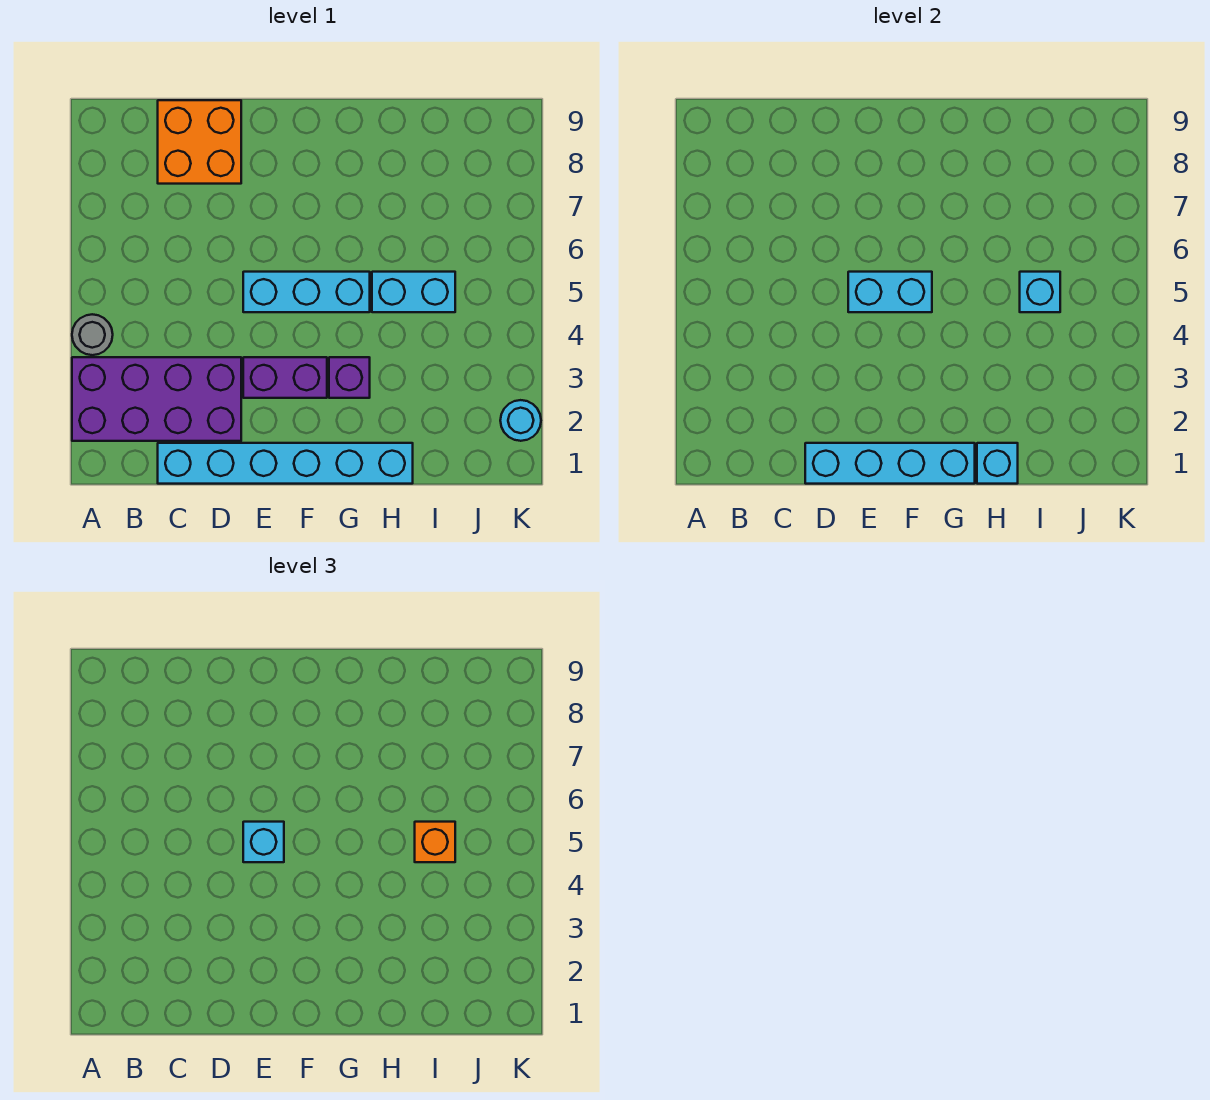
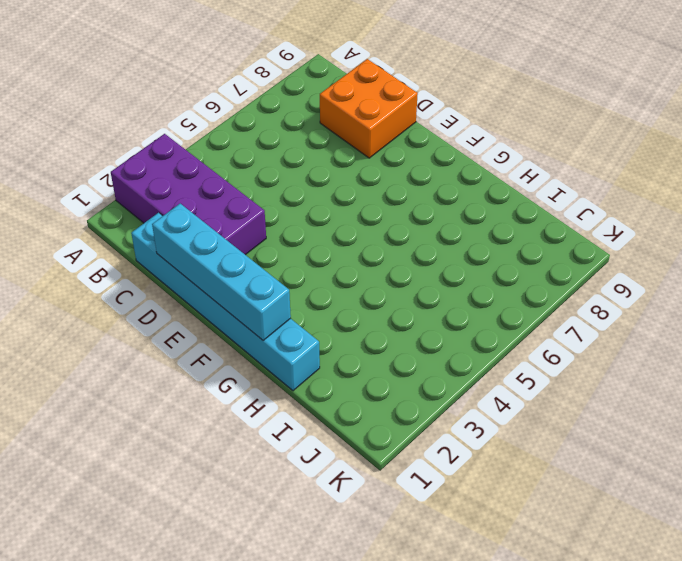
none -> grey 1x1 round brick [72,314,113,355]
none -> purple 1x2 brick [243,357,327,398]
none -> cyan 1x3 brick [243,272,370,312]

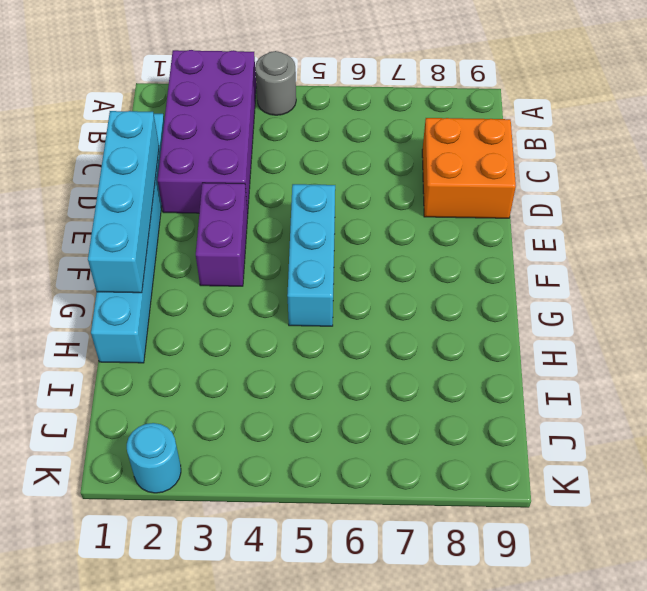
none -> purple 1x1 brick [329,357,370,398]
none -> cyan 1x2 brick [372,272,455,312]
none -> cyan 1x2 brick [848,272,932,312]

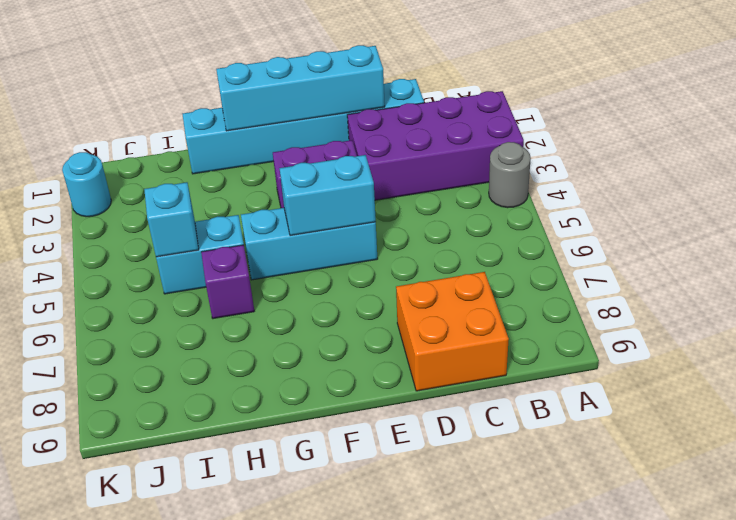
purple 1x1 brick [201,245,254,319] -> purple 1x1 brick moved to [329,357,370,398]
none -> cyan 1x1 brick [977,443,1018,484]
none -> cyan 1x1 brick [243,822,284,862]
none -> orange 1x1 brick [415,822,455,862]

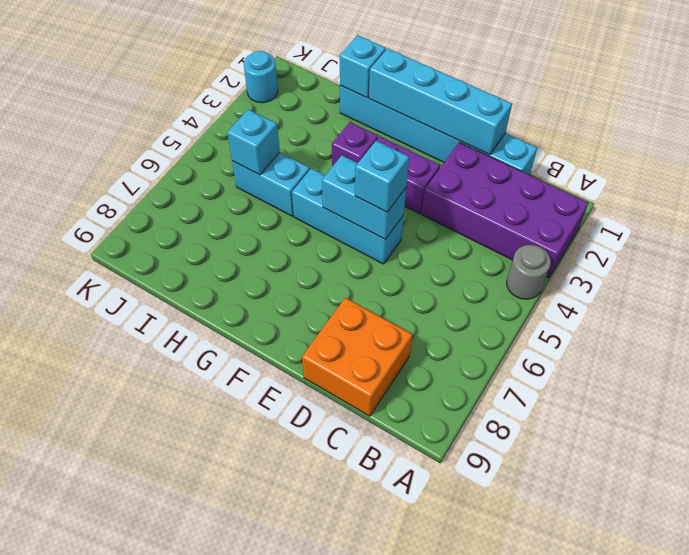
none -> orange 1x1 brick [415,822,455,862]

